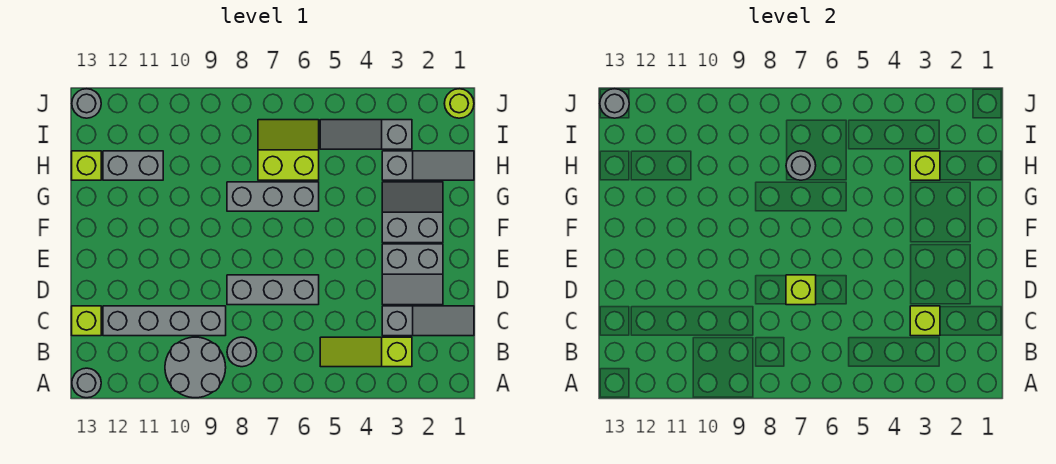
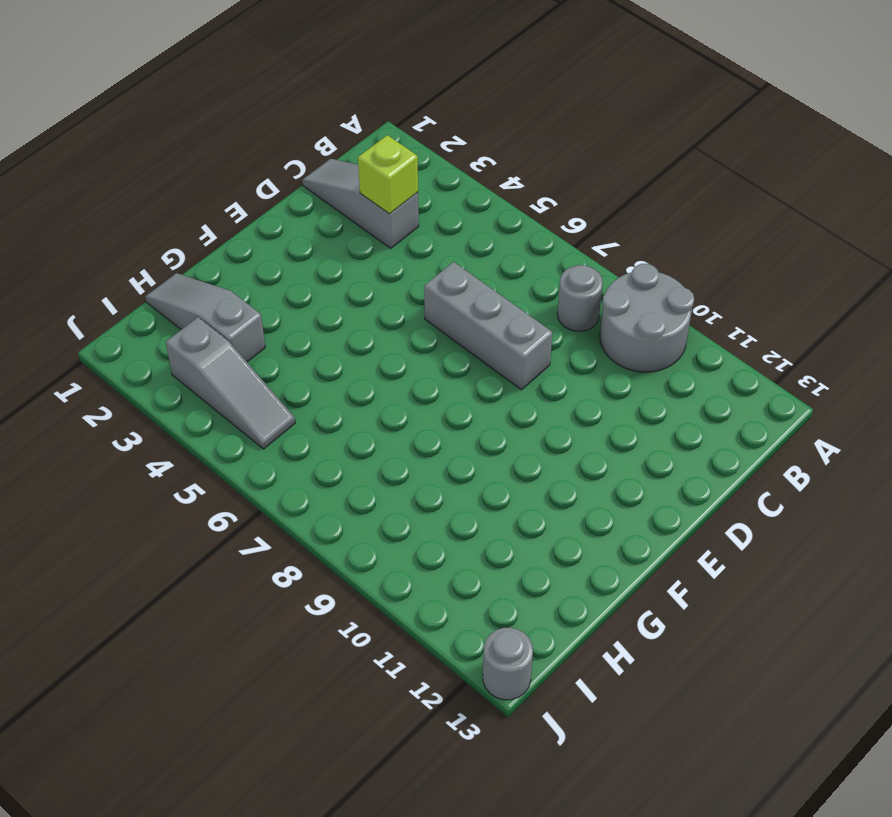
none -> grey 1x1 round brick [72,368,101,398]
none -> lime 1x3 slope [320,337,412,367]
none -> grey 1x4 brick [103,306,226,336]

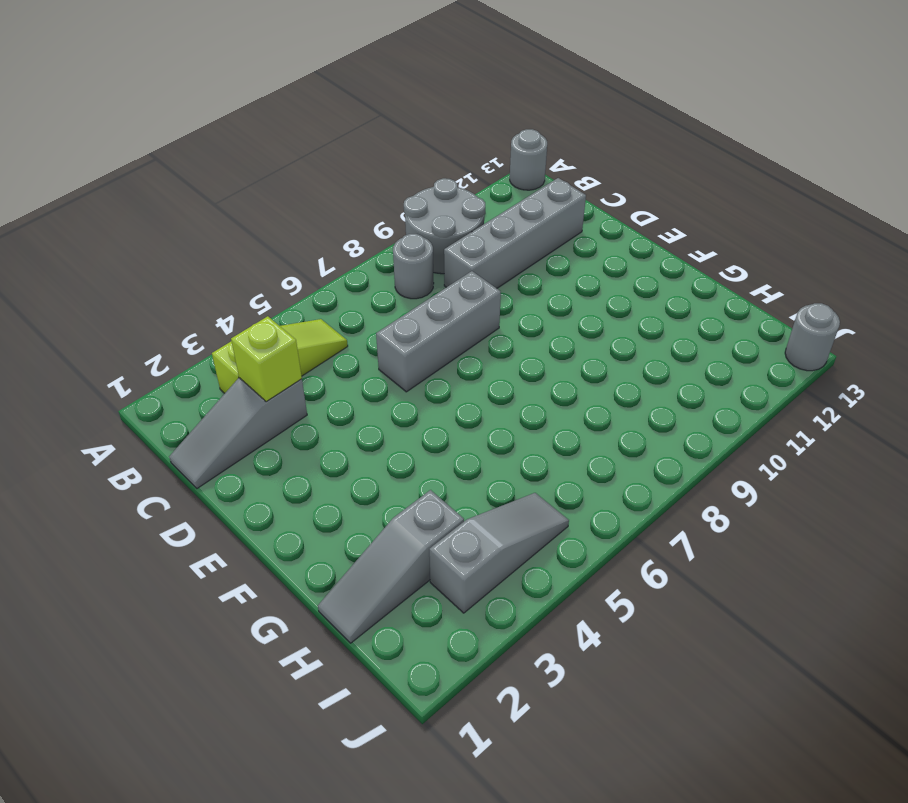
none -> lime 1x1 brick [72,306,101,336]
none -> grey 2x2 slope [382,244,443,305]
none -> grey 2x2 slope [382,182,443,243]

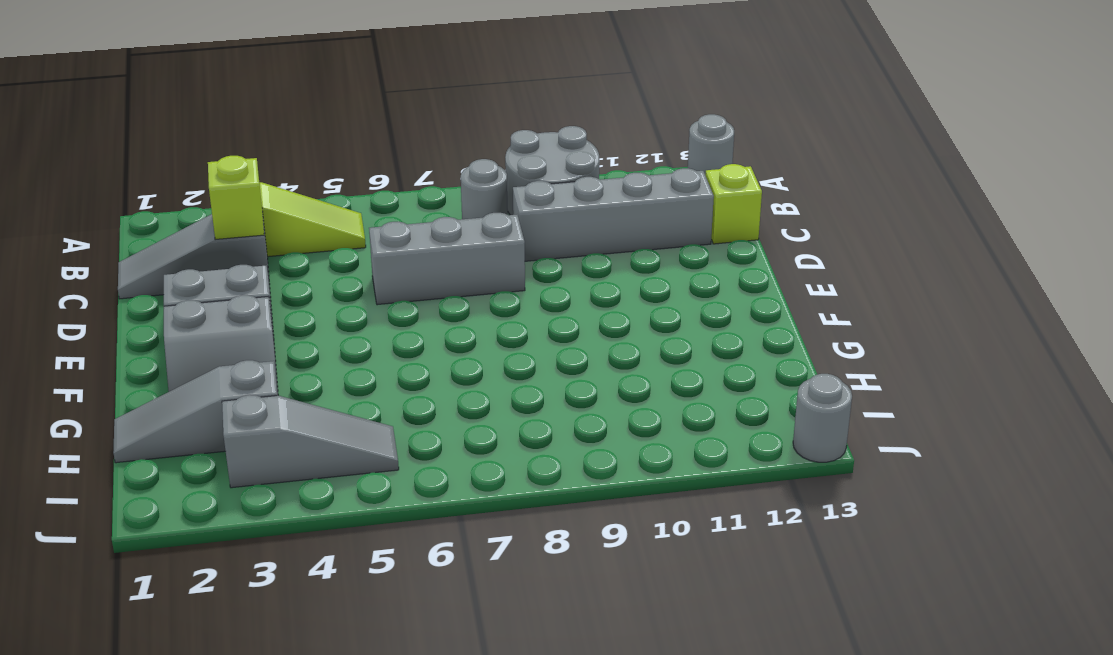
none -> grey 1x3 brick [227,182,319,211]
none -> lime 2x2 slope [258,120,319,180]
none -> grey 1x2 brick [103,151,163,180]

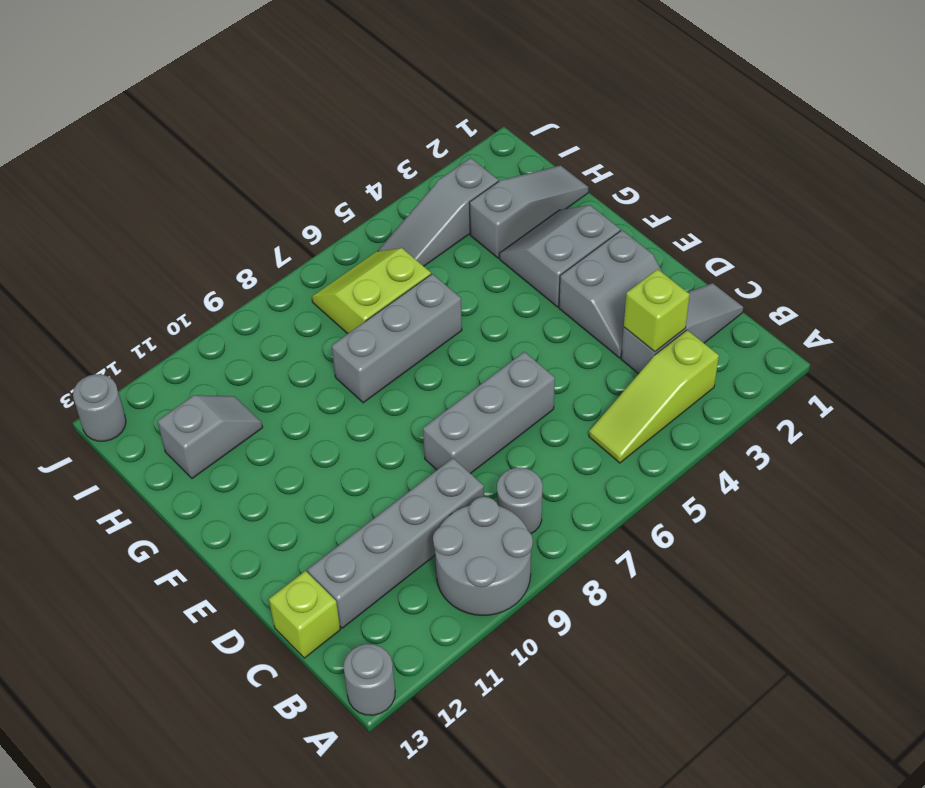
grey 1x2 slope [157,395,263,478] -> grey 1x2 brick [103,151,163,180]
none -> lime 1x1 brick [72,151,101,180]
none -> lime 1x1 round brick [444,89,474,118]
none -> lime 1x1 brick [786,275,816,305]

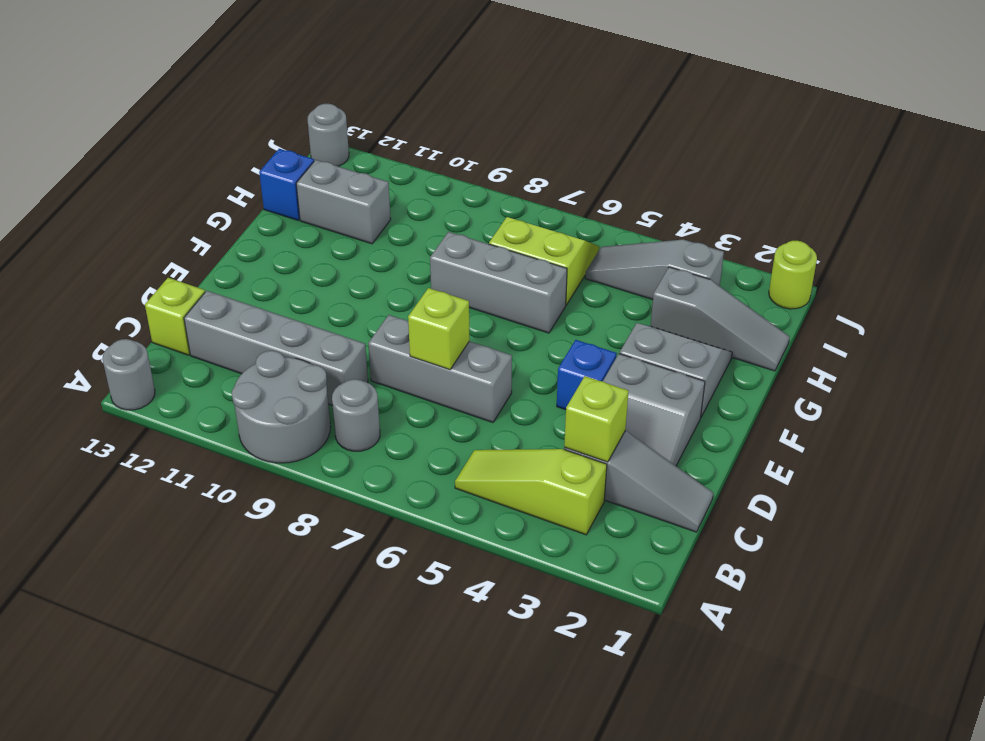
blue 1x1 brick [557,340,617,410] -> none
blue 1x1 brick [259,149,314,220] -> lime 1x1 brick [72,151,101,180]
none -> lime 1x1 brick [910,151,940,180]
none -> grey 1x1 round brick [786,151,816,180]
none -> grey 1x1 round brick [600,89,629,118]

